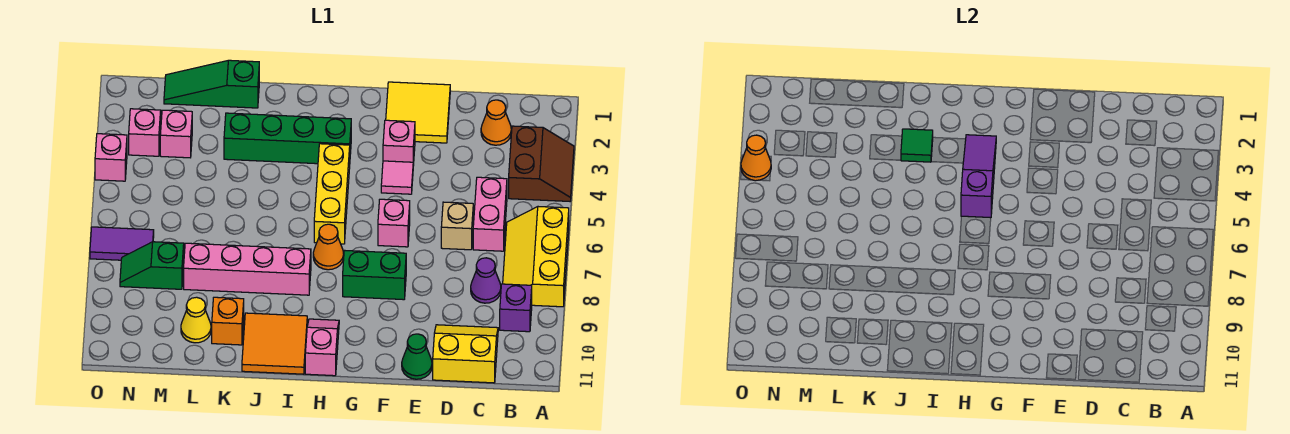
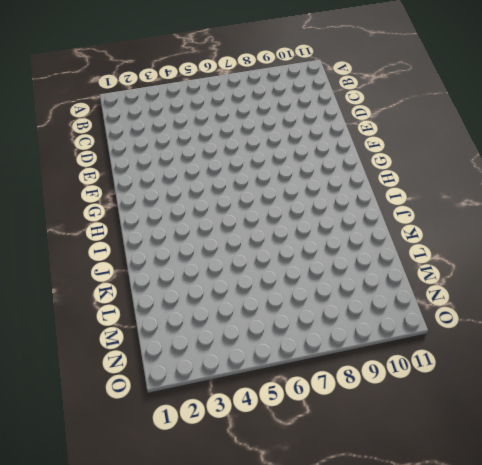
none -> brown 2x2 slope [509,126,574,201]
none -> yellow 2x3 slope [503,207,569,307]
none -> purple 1x1 brick [500,284,532,332]
none -> orange 1x1 cone [481,100,511,145]

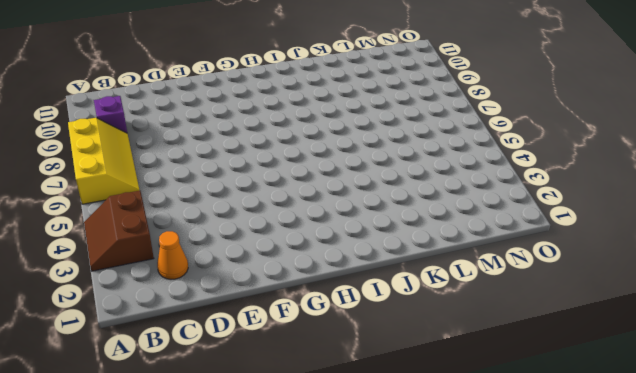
none -> pink 1x2 brick [473,177,507,251]
none -> purple 1x1 cone [471,258,501,303]
none -> yellow 2x2 slope [433,325,498,383]
none -> tan 1x1 brick [441,202,473,250]

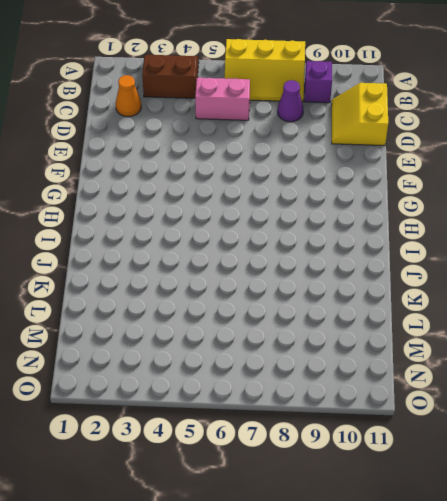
none -> tan 1x1 brick [441,202,473,250]
none -> yellow 2x2 tile [386,82,450,143]
none -> green 1x1 cone [402,334,432,379]
none -> pink 1x1 brick [383,120,415,166]

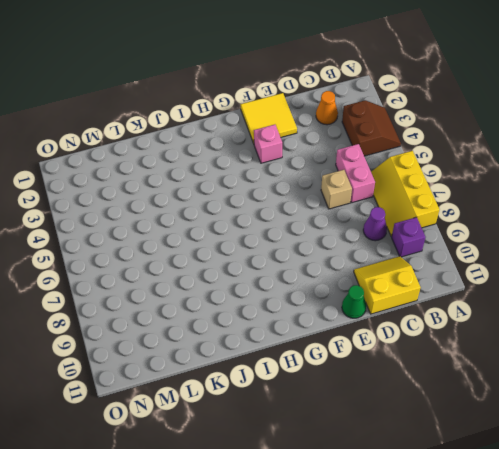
none -> pink 1x1 tile [381,161,413,194]
none -> pink 1x1 brick [378,199,410,247]
none -> green 1x2 brick [343,251,406,300]
none -> green 1x4 brick [224,113,351,164]

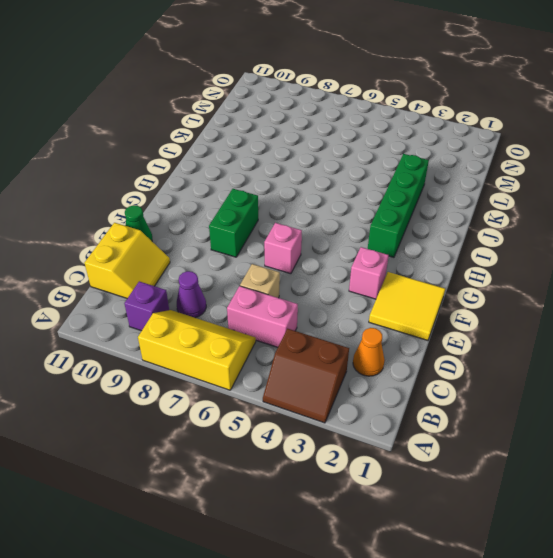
none -> pink 1x1 tile [381,161,413,194]
none -> yellow 1x3 brick [314,144,350,244]
none -> orange 1x1 cone [313,224,344,270]
none -> pink 1x2 slope [305,319,339,376]

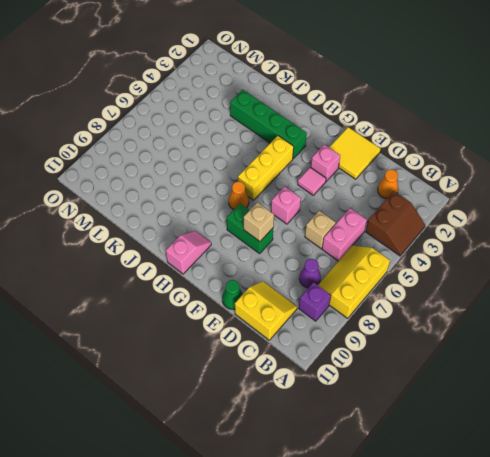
tan 1x1 brick [244,202,274,241] -> none
none -> pink 1x4 brick [184,243,311,295]
none -> orange 2x2 tile [242,313,307,374]
none -> green 1x3 slope [164,60,259,108]
none -> orange 1x1 brick [212,297,244,345]

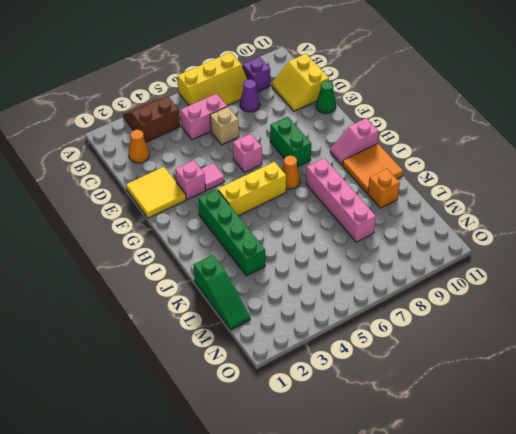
none -> yellow 1x1 cone [181,297,211,343]
none -> pink 1x1 brick [160,110,192,158]
none -> green 1x2 slope [120,242,184,289]
none -> pink 1x1 brick [129,109,161,156]

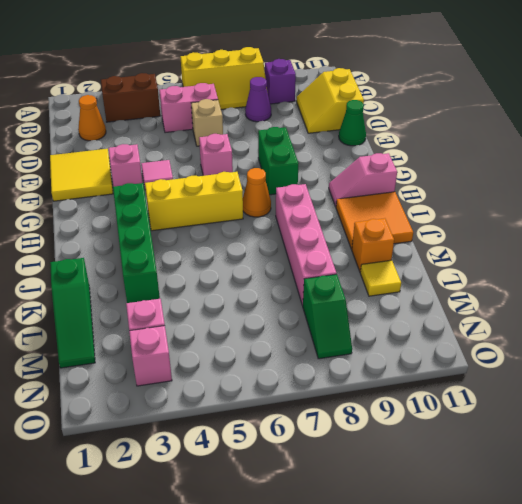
yellow 1x1 tile [360,260,401,296] -> yellow 1x1 cone [181,297,211,343]
none -> purple 1x2 tile [90,227,154,260]
none -> pink 1x1 brick [95,134,127,181]
none -> purple 1x3 slope [961,135,996,218]
none -> green 1x1 tile [901,129,933,162]

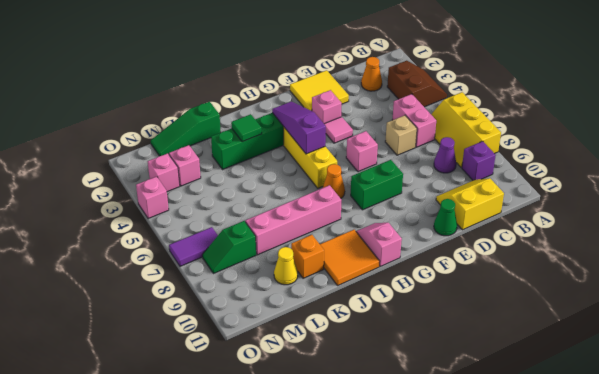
none -> orange 1x1 cone [741,135,771,181]

